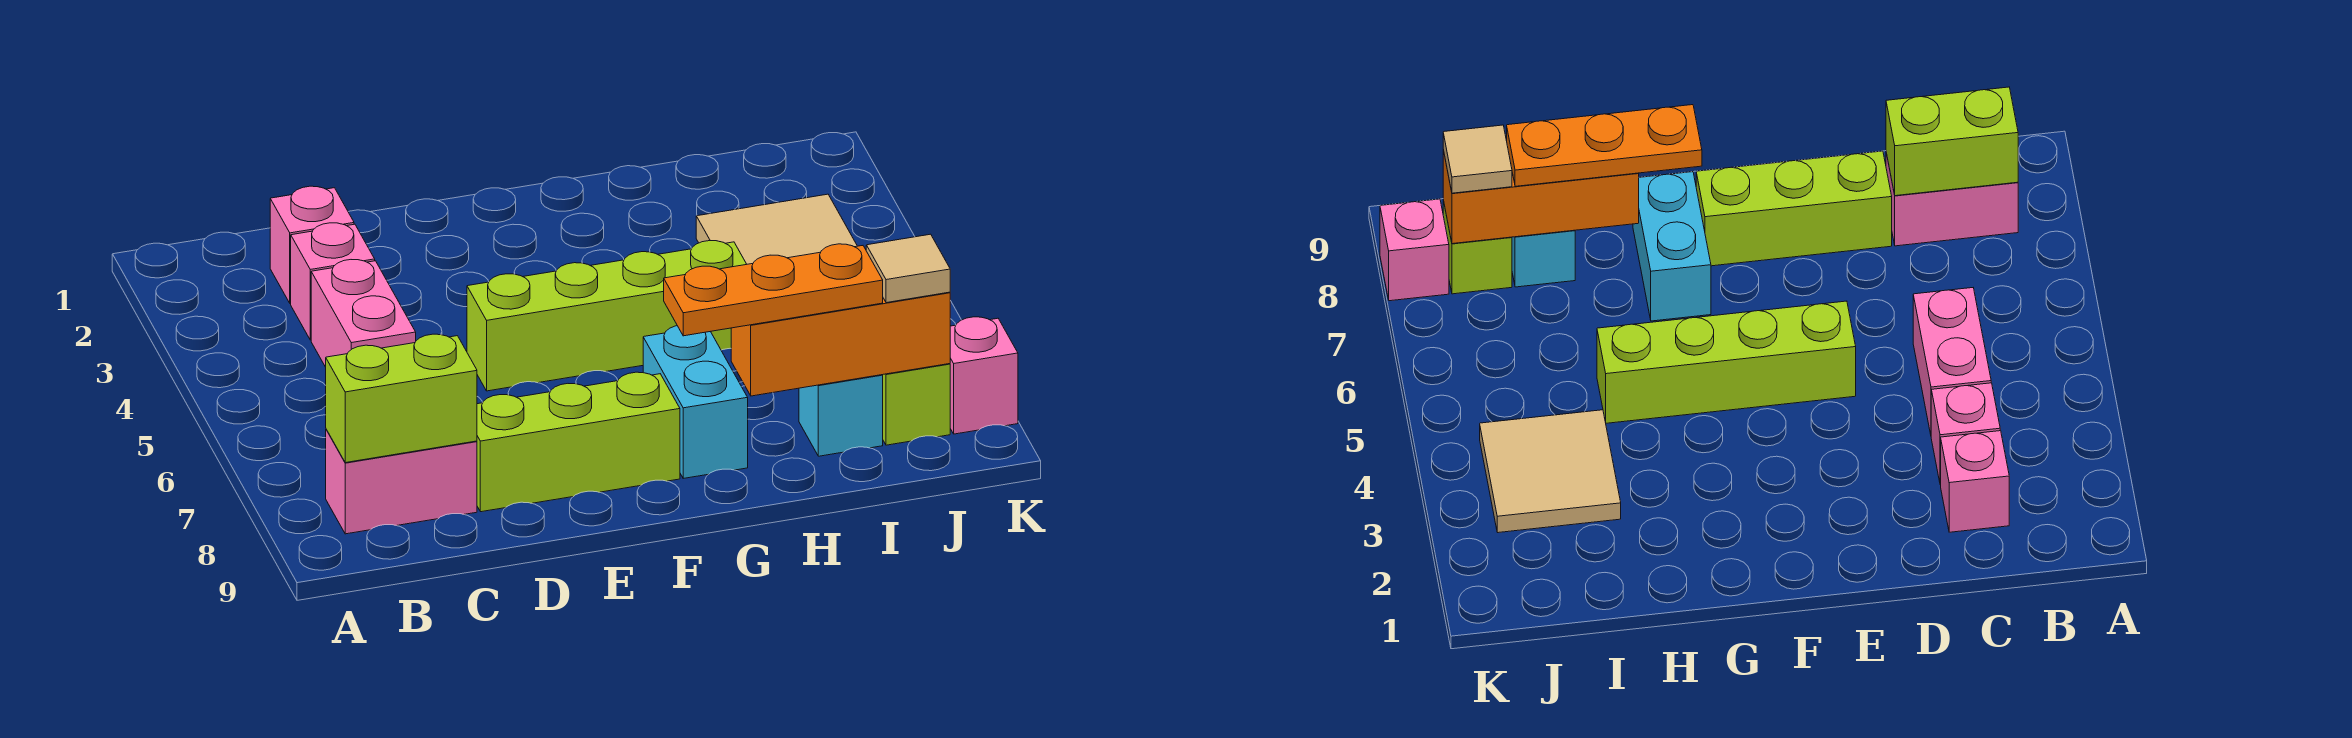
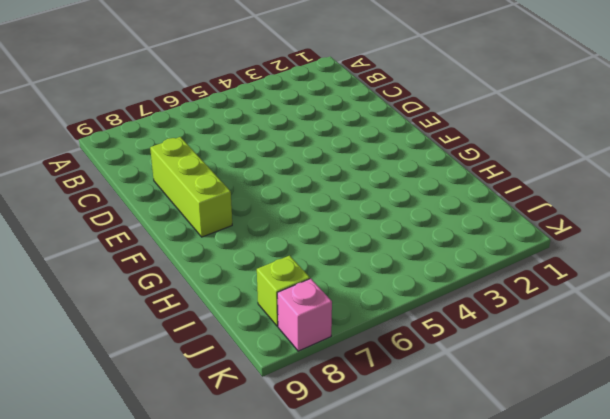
none -> pink 1x2 brick [326,430,477,534]
none -> pink 1x1 brick [270,186,354,304]
none -> pink 1x1 brick [291,223,375,340]

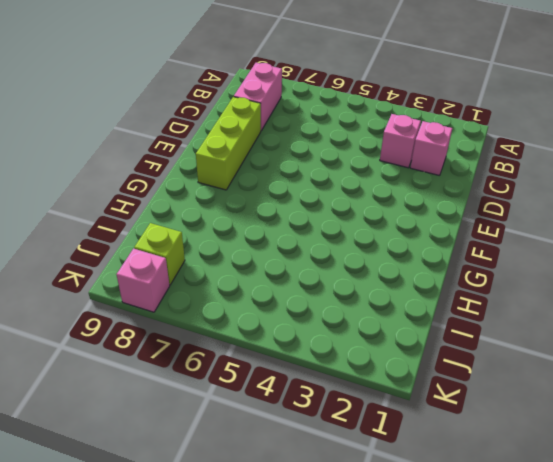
none -> pink 1x2 brick [311,260,416,367]
none -> lime 1x4 brick [467,241,747,391]
none -> cyan 1x2 brick [643,326,748,478]

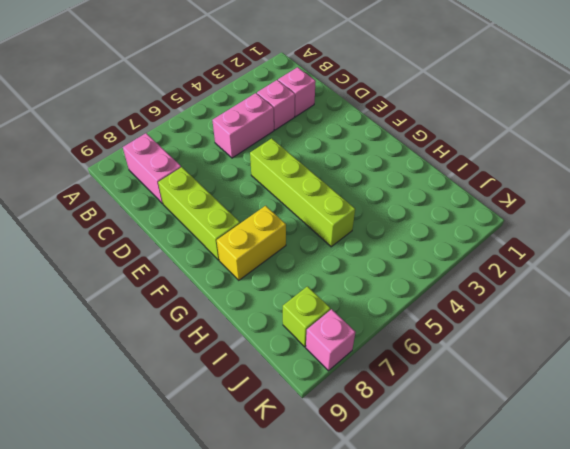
yellow 1x2 brick [217,206,286,280] -> cyan 1x2 brick [643,326,748,478]
none -> tan 2x2 tile [696,194,857,264]
none -> cyan 1x1 brick [799,375,883,456]
none -> lime 1x2 brick [326,334,477,463]

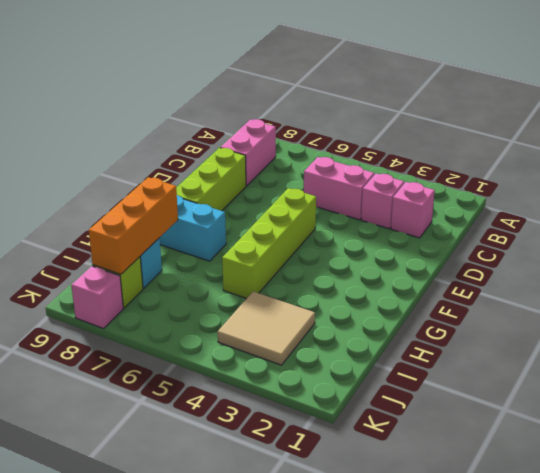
none -> lime 1x2 brick [326,334,477,463]
none -> orange 1x3 plate [664,244,883,336]
none -> tan 1x1 tile [866,234,950,303]

